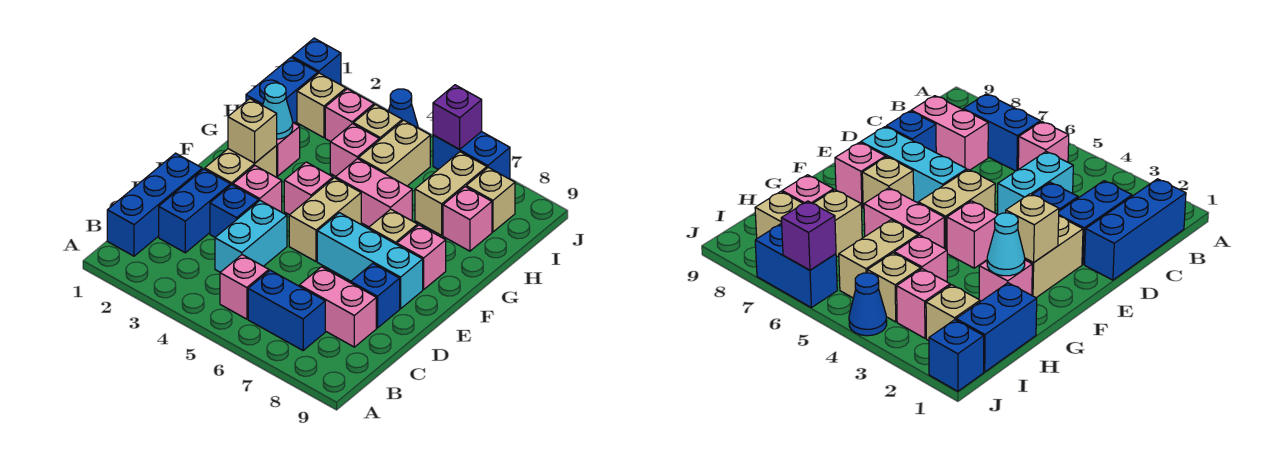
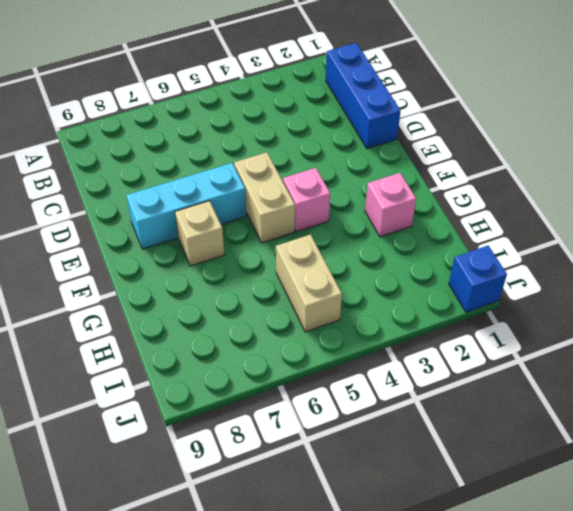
none -> pink 1x1 brick [220,255,269,319]
none -> blue 1x2 brick [248,270,325,350]
none -> blue 1x2 brick [159,169,230,253]
none -> cyan 1x2 brick [215,201,287,272]

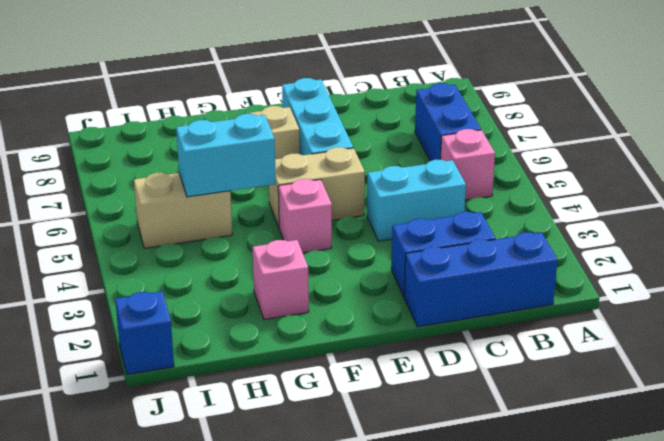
cyan 1x2 brick [176,114,276,197] -> none
none -> pink 1x2 brick [299,267,376,347]
none -> blue 1x1 brick [210,185,259,237]
none -> blue 1x1 brick [351,263,400,328]
none -> tan 1x2 brick [205,146,277,186]

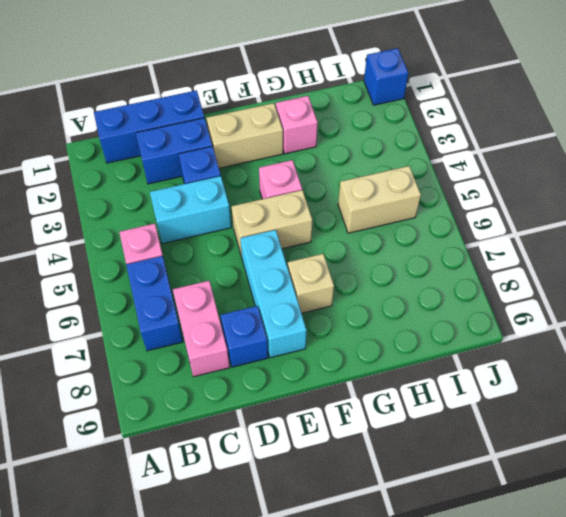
none -> pink 1x1 brick [233,166,282,212]
none -> pink 1x1 brick [397,225,446,289]
none -> pink 1x2 brick [335,158,412,227]
none -> blue 1x2 brick [246,58,318,123]

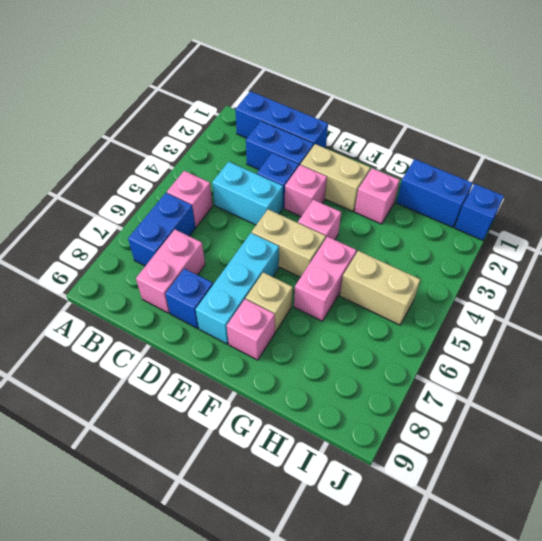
none -> pink 1x1 brick [330,124,379,176]
none -> tan 1x2 brick [415,152,487,235]
none -> pink 1x1 brick [443,187,492,251]
none -> tan 1x1 brick [297,73,346,138]

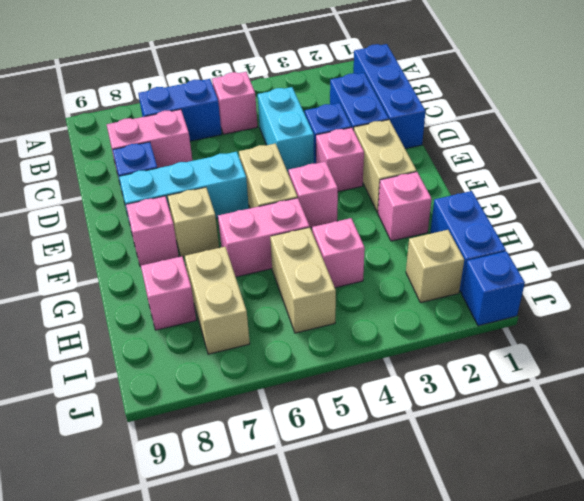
none -> pink 1x1 brick [325,89,374,142]
none -> tan 1x1 brick [354,105,402,140]
none -> tan 1x1 brick [466,167,515,232]
none -> blue 1x1 cone [388,89,418,128]

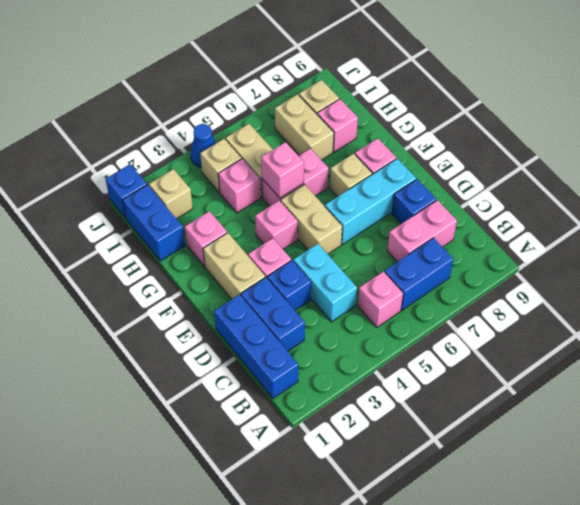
pink 1x1 brick [261,142,304,198] -> pink 1x1 brick moved to [325,89,374,142]
none -> blue 1x2 brick [433,132,510,179]
none -> tan 1x1 brick [228,99,277,163]
none -> cyan 1x1 cone [263,83,293,139]
none -> purple 1x1 brick [433,85,482,149]

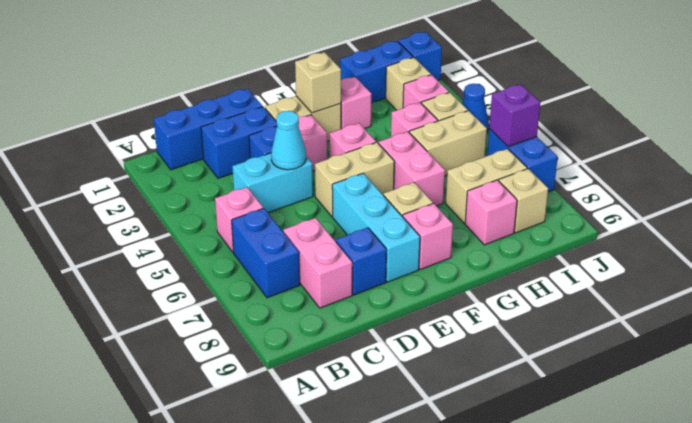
cyan 1x1 cone [271,111,306,170] -> cyan 1x1 cone moved to [263,83,293,139]

